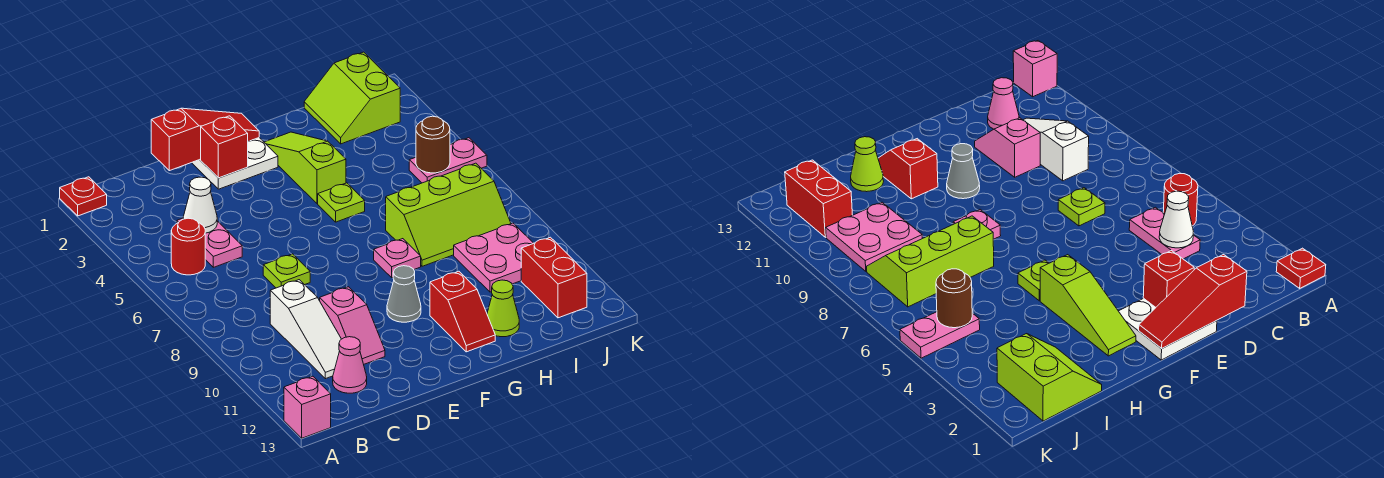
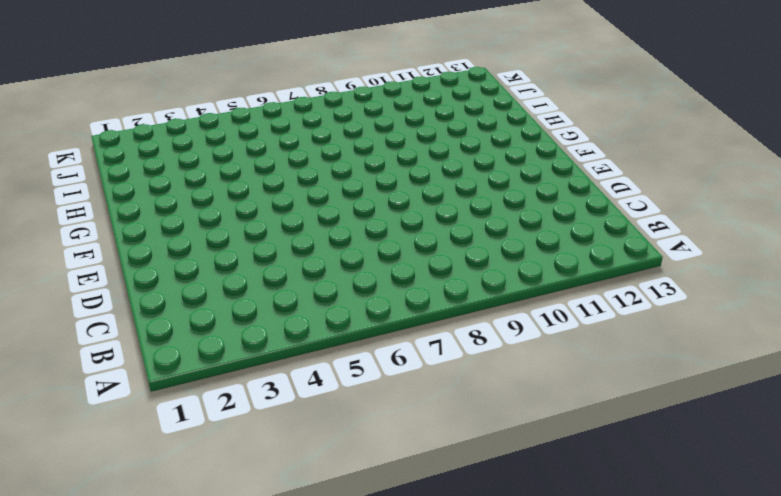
none -> red 1x1 plate [60,177,107,216]
none -> pink 1x1 brick [284,376,331,438]
none -> red 1x1 round brick [171,218,205,275]

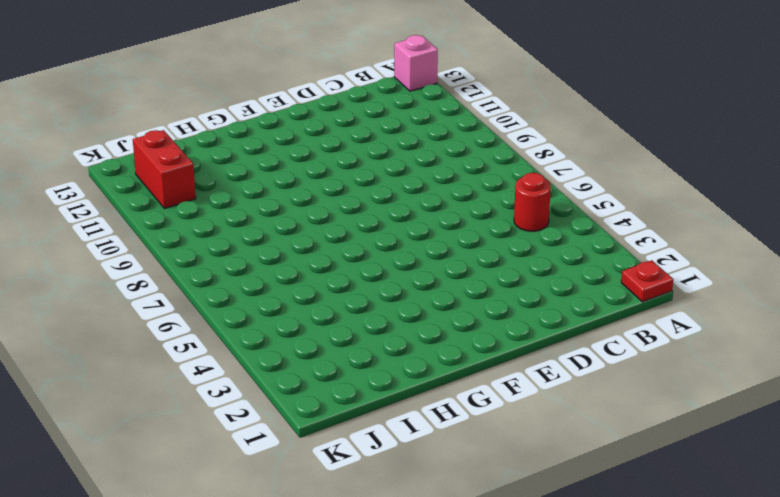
none -> pink 1x2 plate [177,218,242,267]
none -> white 1x3 slope [270,280,341,379]
none -> pink 1x1 cone [333,337,367,393]

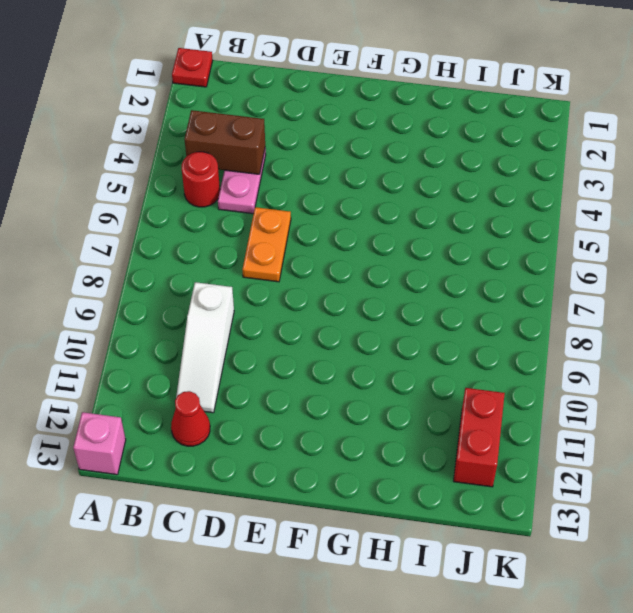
brown 1x2 brick [184,110,265,174] -> white 1x1 cone [183,177,217,233]
red 1x1 cone [171,391,210,446] -> pink 1x1 cone [333,337,367,393]
orange 1x2 plate [242,207,291,282] -> lime 1x1 plate [263,254,310,288]
none -> pink 1x2 slope [320,287,385,364]
none -> white 2x2 plate [192,138,278,189]
none -> grey 1x1 cone [387,266,421,322]

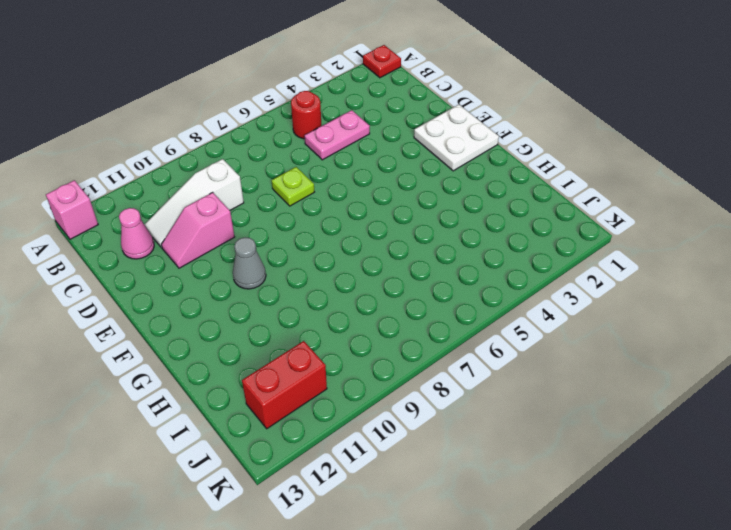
none -> lime 1x3 slope [264,132,346,204]
none -> lime 1x1 plate [318,183,365,222]
none -> pink 1x1 plate [374,239,421,278]

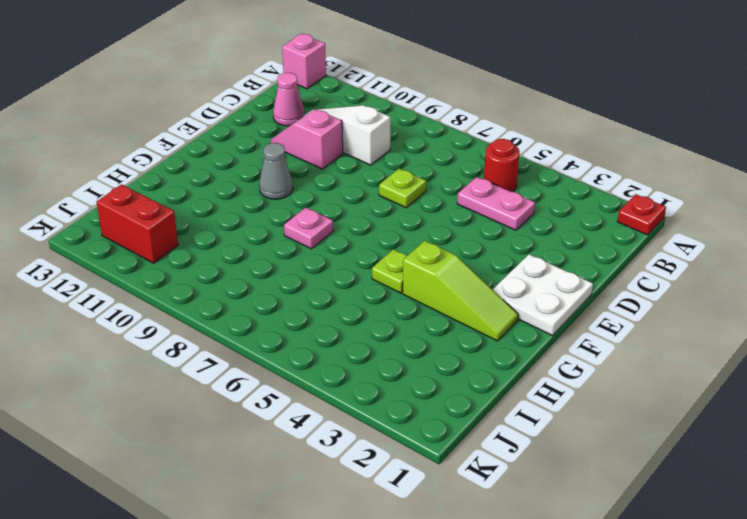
none -> red 1x2 slope [430,271,495,352]
none -> lime 2x3 slope [386,163,511,266]
none -> lime 1x1 cone [487,280,519,337]

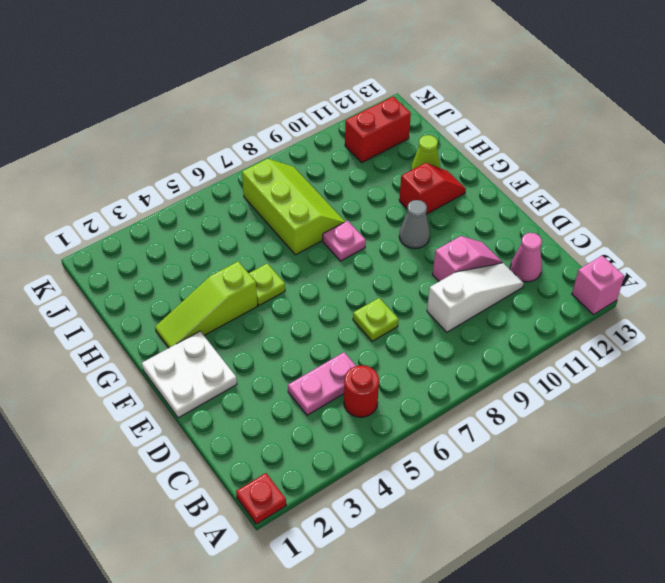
none -> lime 2x2 slope [304,52,400,144]
none -> pink 2x2 plate [454,223,534,292]
none -> pink 1x2 plate [409,138,487,183]

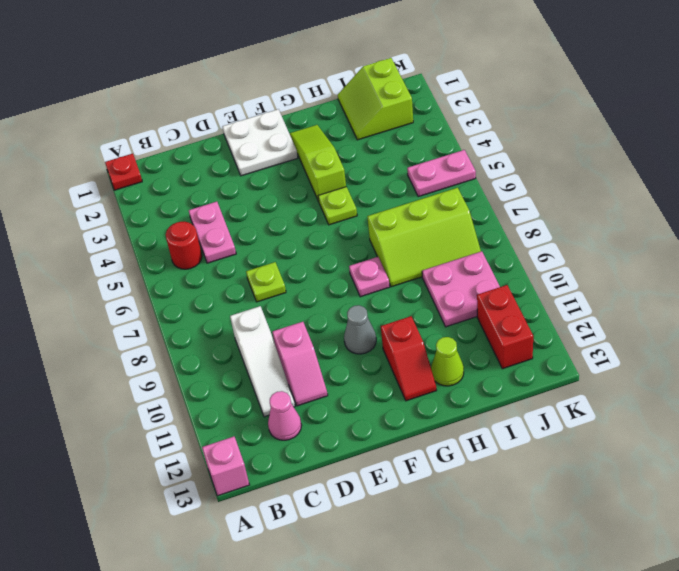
none -> white 1x1 cone [183,177,217,233]
none -> red 1x3 slope [151,108,259,171]
none -> red 1x1 brick [201,116,248,178]

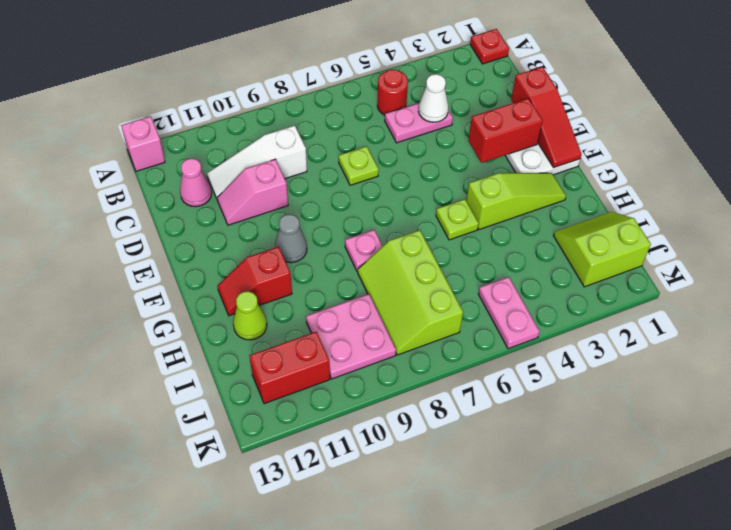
red 1x2 brick [468,98,543,163] -> red 1x1 brick [201,116,248,178]
none -> brown 1x1 round brick [416,116,450,173]

